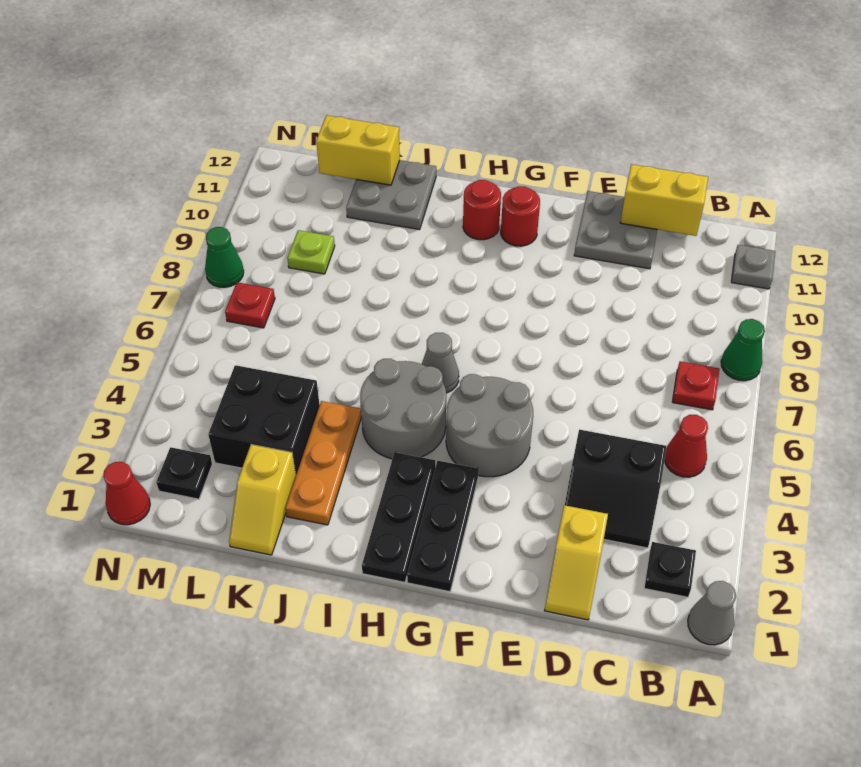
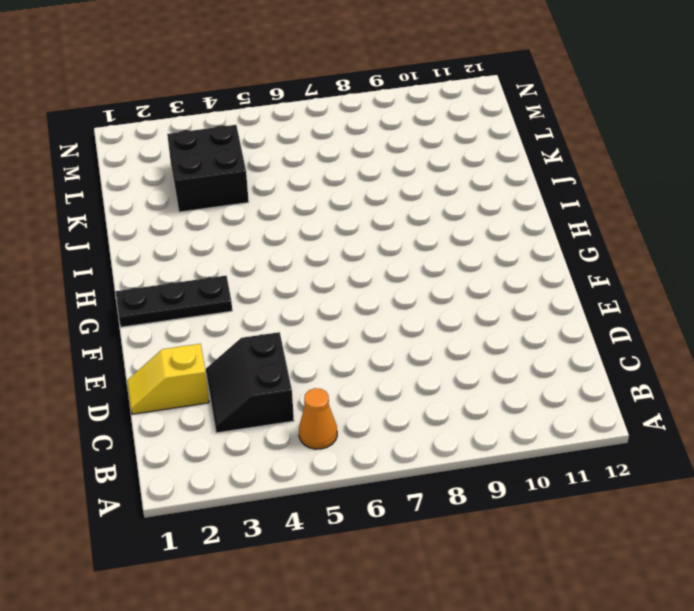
orange 1x1 cone [299,388,337,449] -> red 1x1 cone [664,415,708,477]
none -> grey 1x1 cone [688,581,736,645]
none -> green 1x1 cone [721,319,765,381]
none -> grey 1x1 plate [731,245,775,289]

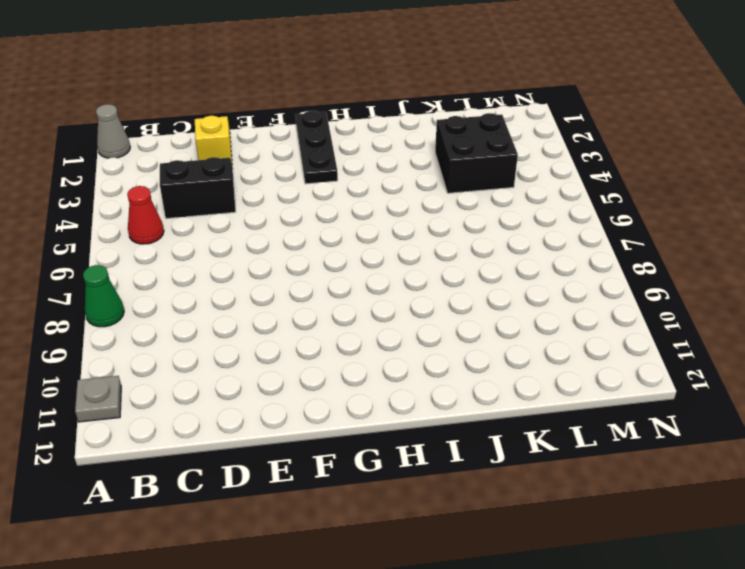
none -> black 1x1 plate [644,542,696,597]
none -> red 1x1 plate [672,361,720,410]
none -> grey 2x2 plate [574,191,657,269]

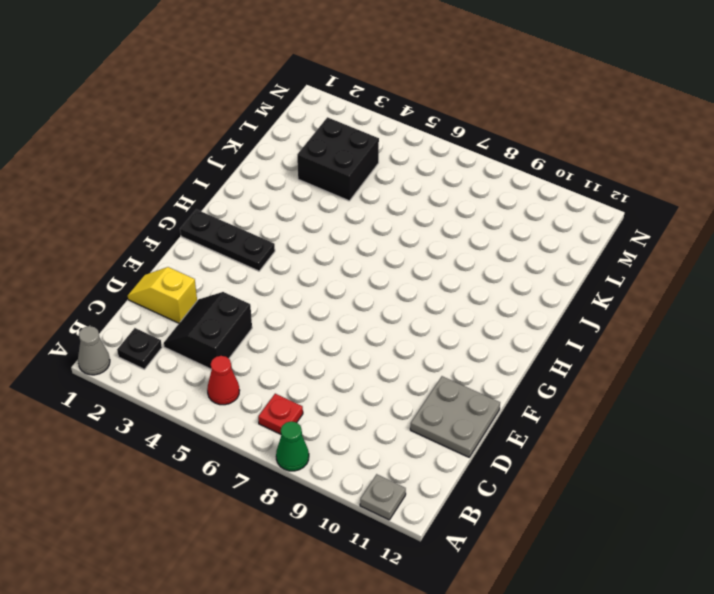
none -> grey 2x2 round brick [446,374,533,477]
none -> red 1x1 round brick [501,186,540,246]
none -> black 1x3 plate [362,452,435,582]

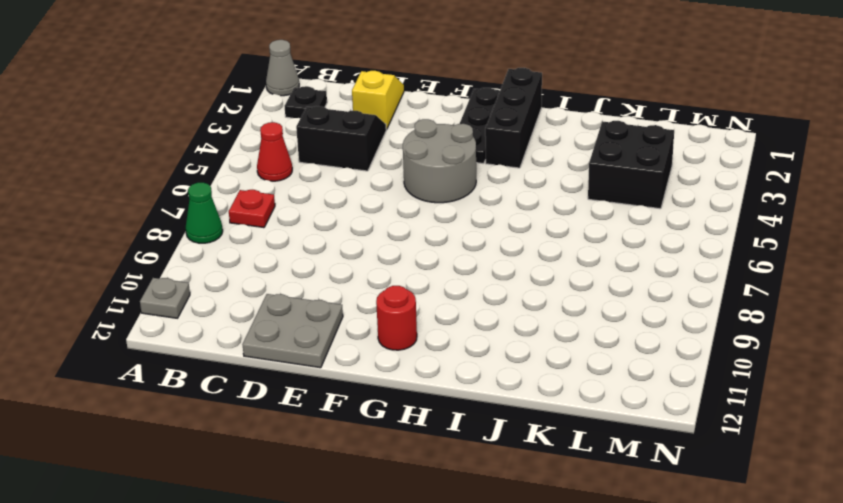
black 1x3 brick [485,68,542,168] -> black 1x3 plate [362,452,435,582]
none -> grey 2x2 round brick [360,359,446,459]
none -> grey 1x1 cone [422,333,459,393]
none -> red 1x1 round brick [463,180,501,240]

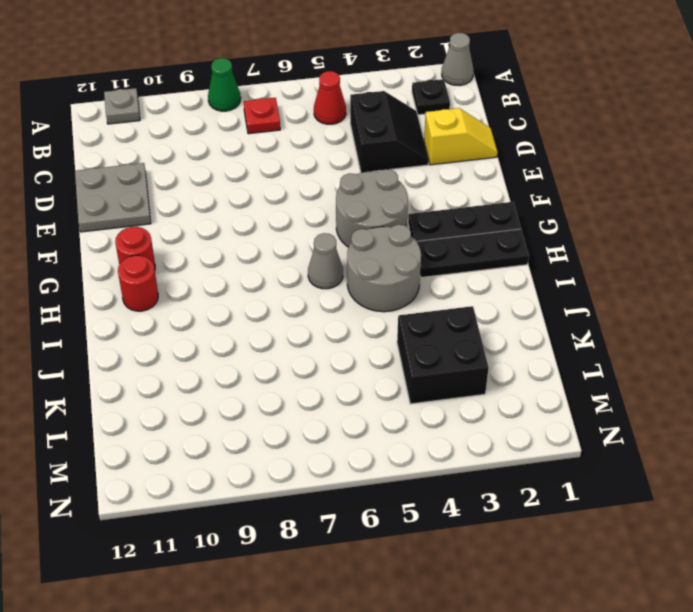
none -> orange 1x3 plate [285,401,361,525]
none -> grey 2x2 plate [346,160,436,230]
none -> yellow 1x2 slope [229,445,296,555]

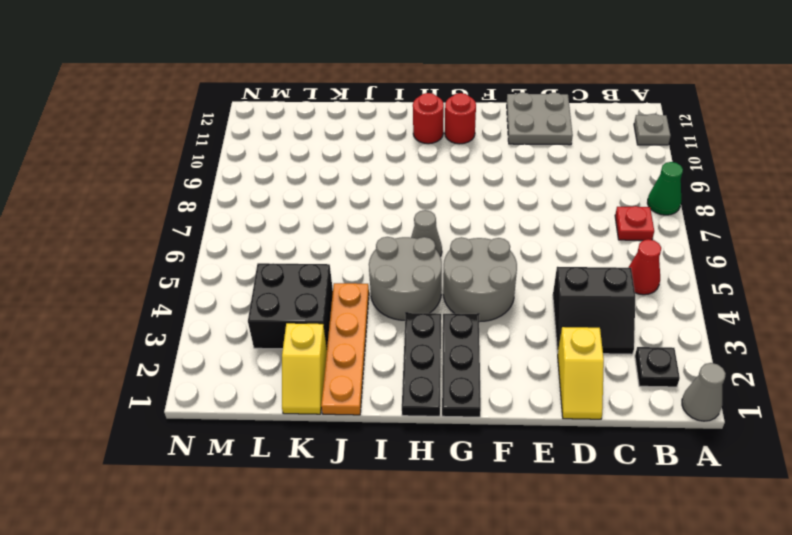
orange 1x4 plate [321,283,369,415] -> orange 1x3 plate [285,401,361,525]
none -> grey 2x2 plate [346,160,436,230]
none -> lime 1x1 plate [287,230,335,274]
none -> black 1x1 plate [156,447,212,499]

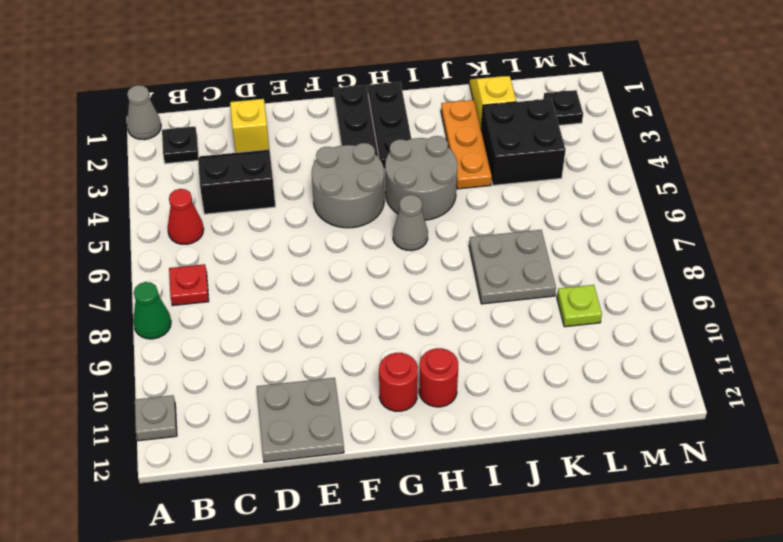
grey 2x2 plate [469,230,556,304] -> grey 2x2 plate moved to [346,160,436,230]
none -> red 1x1 plate [225,282,275,328]
none -> red 1x1 cone [103,462,150,525]
none -> green 1x1 cone [205,227,244,287]

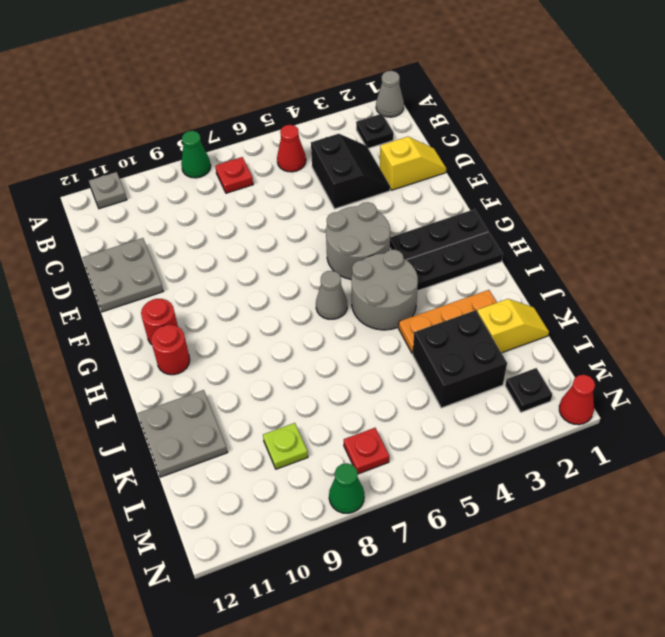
none -> yellow 1x2 brick [620,164,708,236]
none -> yellow 1x2 brick [316,115,400,185]

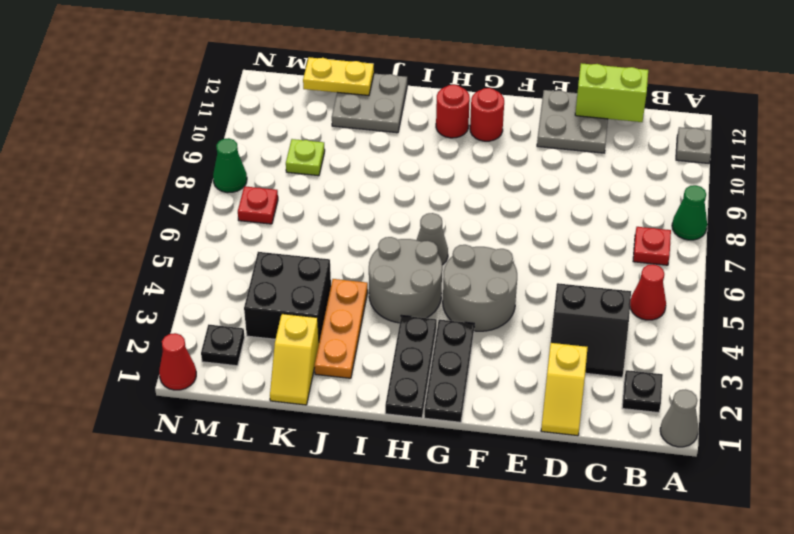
lime 1x2 brick [575,63,648,122] -> yellow 1x2 brick [620,164,708,236]
yellow 1x2 plate [303,57,374,96] -> yellow 1x2 brick [316,115,400,185]

